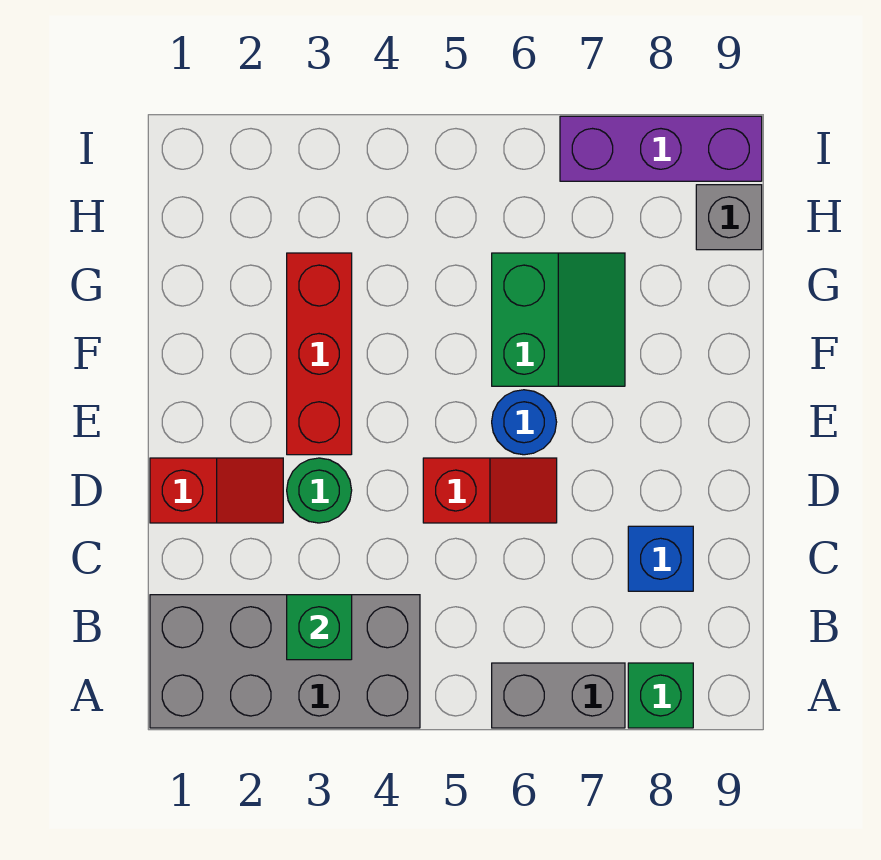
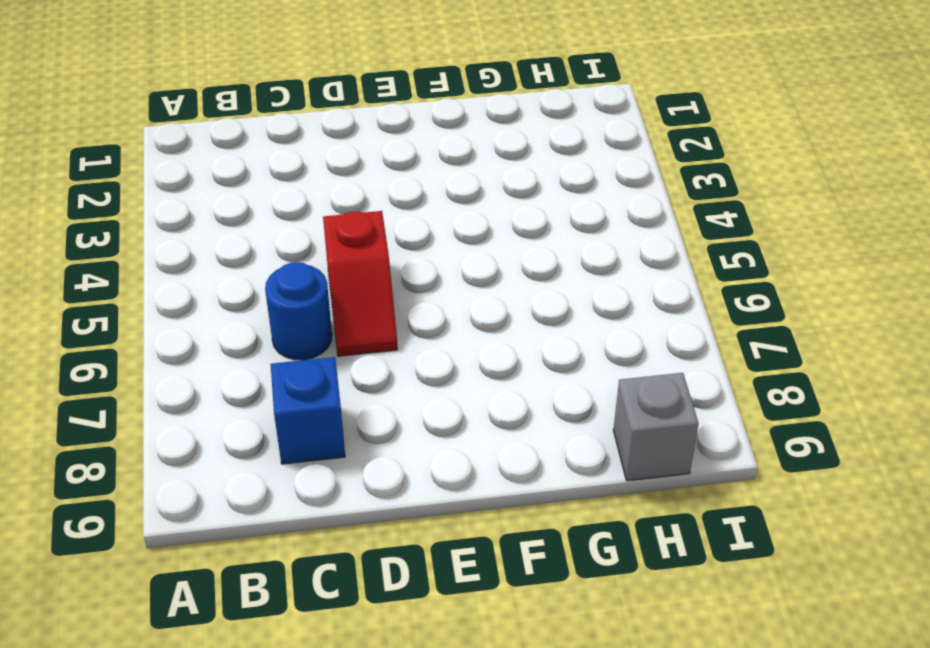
blue 1x1 round brick [265,262,332,360] -> blue 1x1 round brick moved to [492,390,557,455]
none -> grey 2x4 brick [150,595,420,728]
none -> grey 1x2 brick [492,663,625,728]
none -> green 1x1 brick [628,663,693,728]

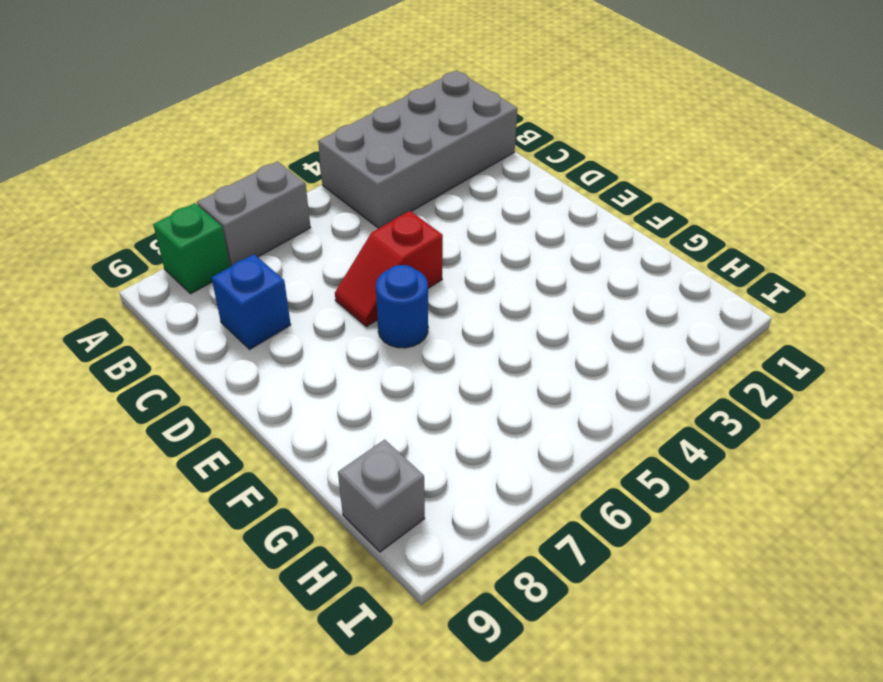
none -> red 1x2 slope [150,458,283,523]
none -> green 1x1 round brick [287,458,352,523]
none -> red 1x3 brick [287,253,352,455]

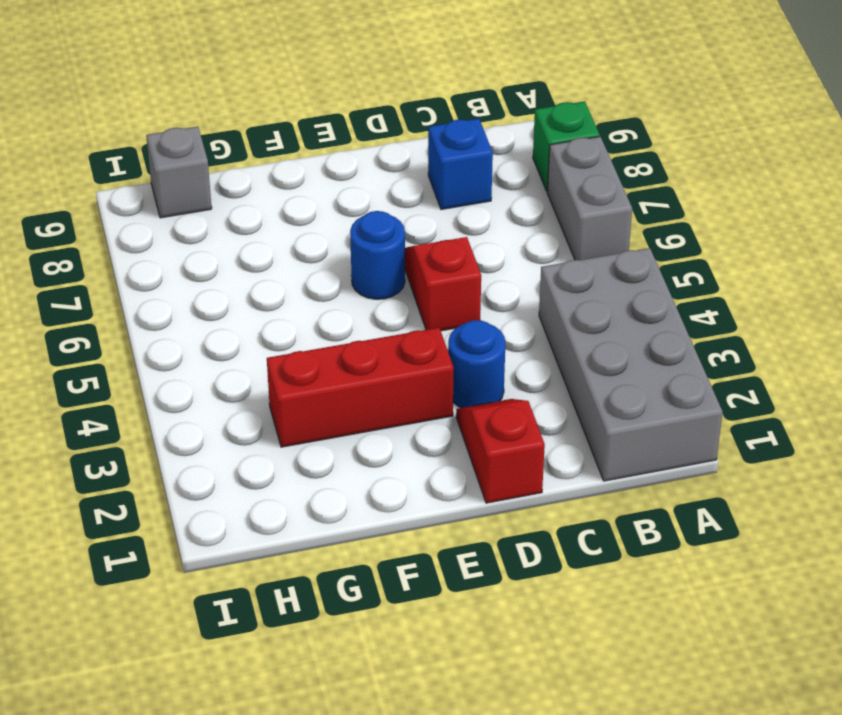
blue 1x1 round brick [448,320,505,408] -> green 1x1 round brick [287,458,352,523]
none -> green 2x2 slope [492,253,625,386]
none -> purple 1x3 brick [560,116,762,181]
none -> green 1x1 brick [287,595,352,660]

